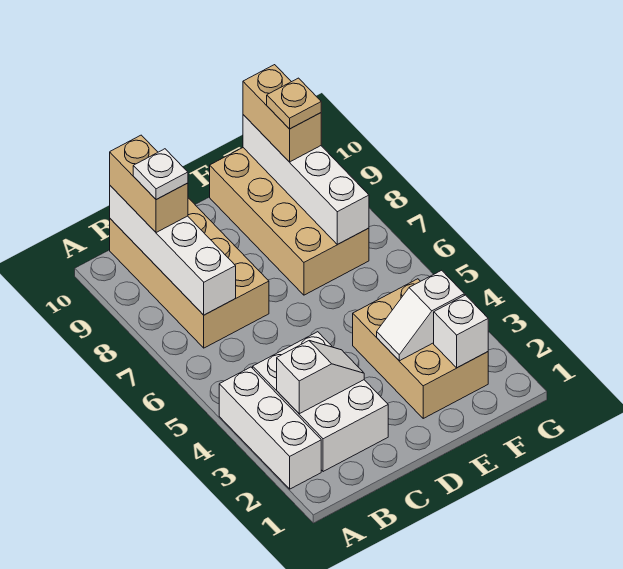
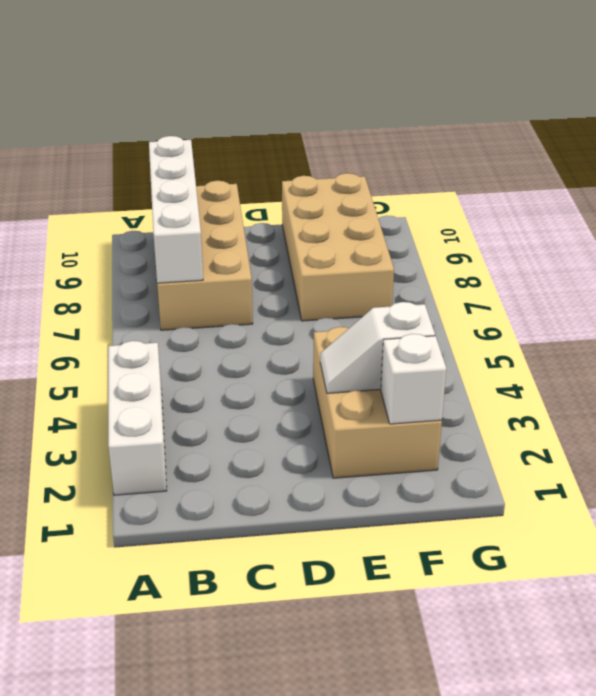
none -> white 2x3 brick [253,332,388,472]
none -> white 1x2 slope [277,341,364,414]
none -> white 1x4 brick [243,115,369,245]

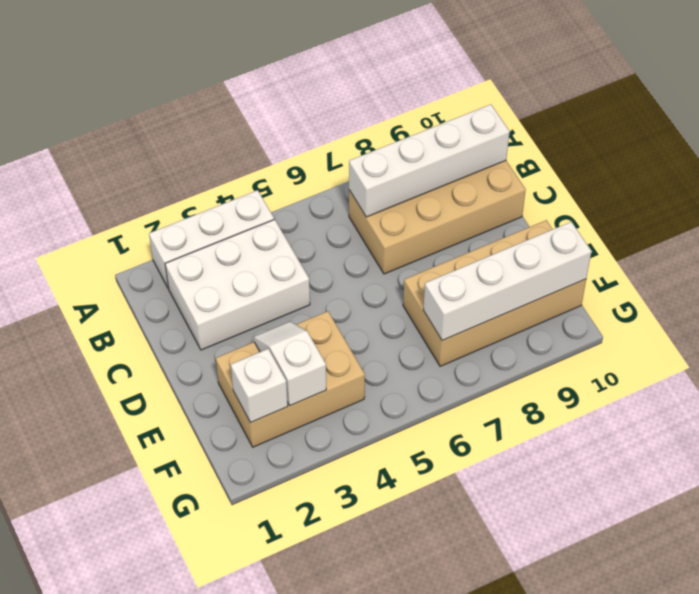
none -> white 1x2 slope [277,341,364,414]
none -> tan 1x2 brick [110,135,188,233]
none -> tan 1x2 brick [243,65,321,162]

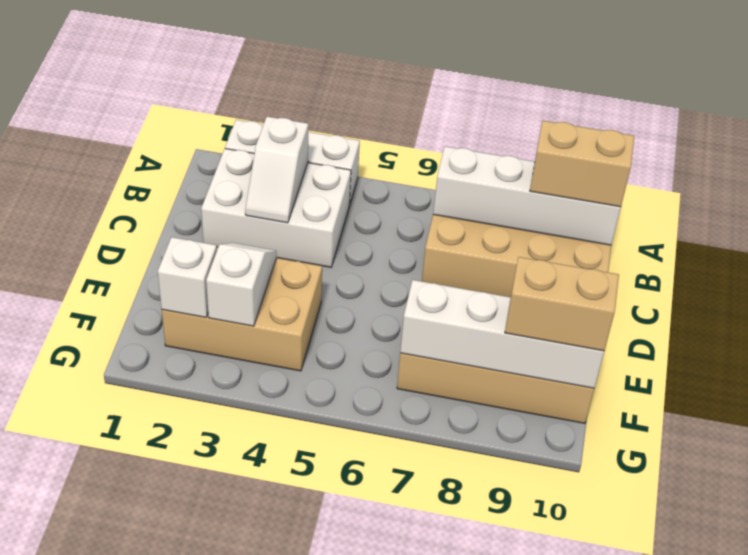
none -> white 1x1 plate [133,149,188,200]
none -> tan 1x1 plate [267,78,321,129]

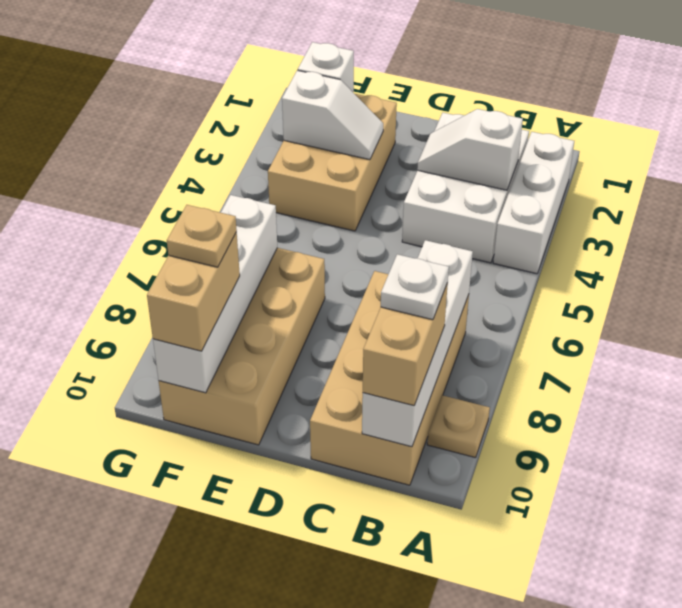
tan 1x1 plate [427,395,490,458] -> none

